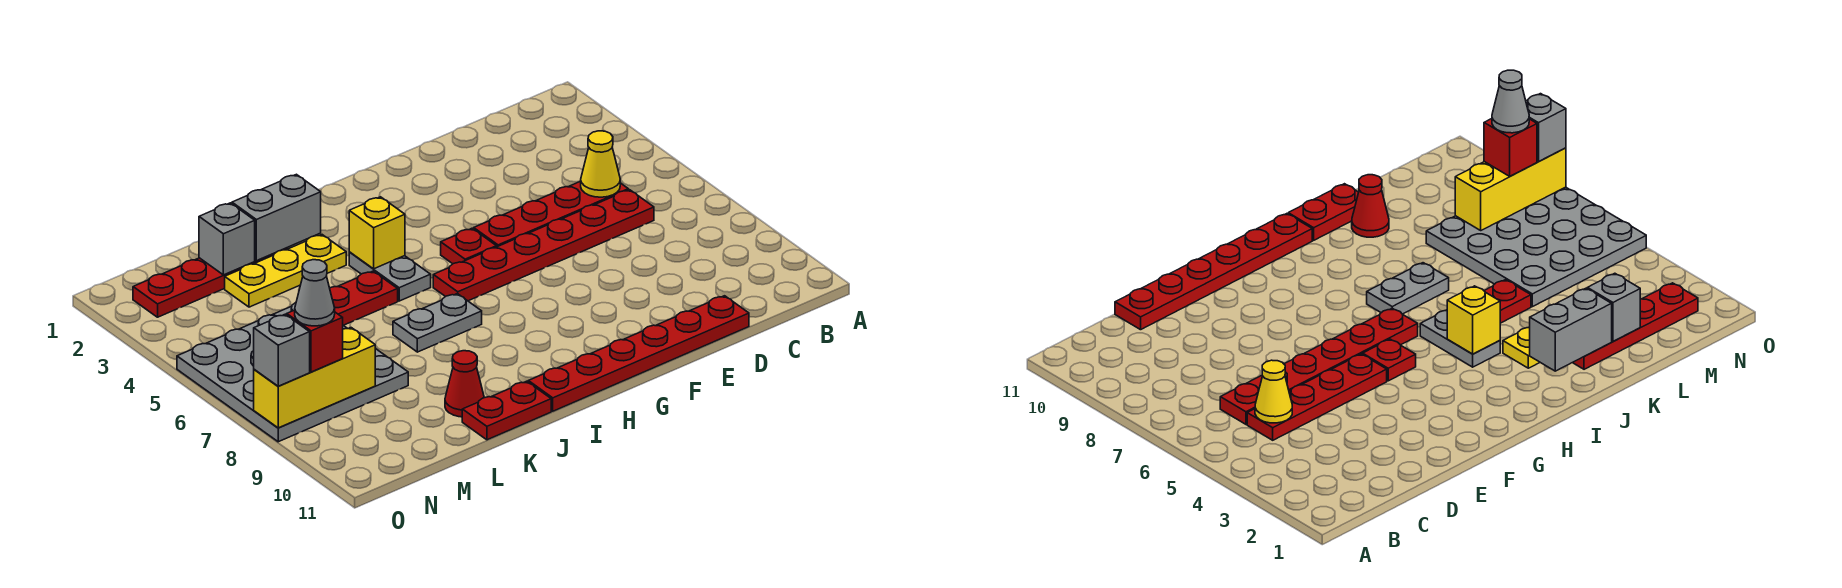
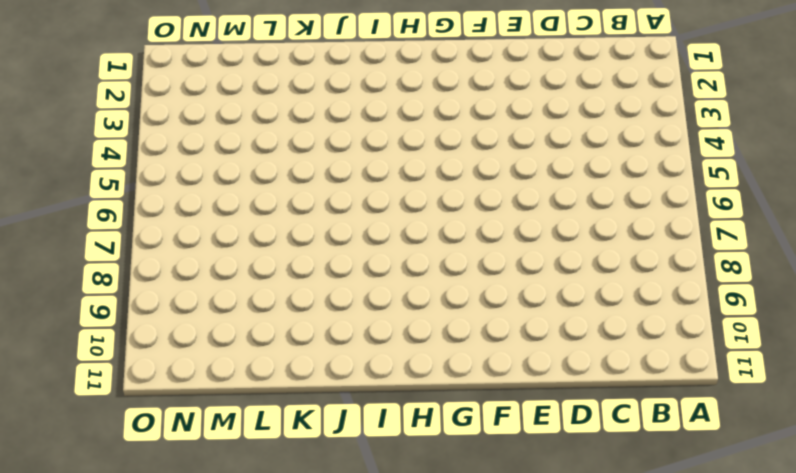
none -> red 1x4 plate [474,181,628,247]
none -> red 1x6 plate [433,190,654,301]
none -> red 1x6 plate [528,296,749,411]

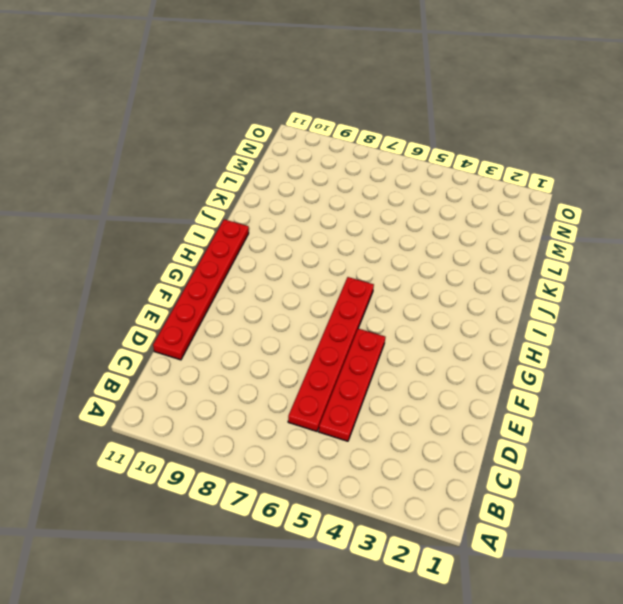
none -> red 1x1 plate [441,228,496,264]
none -> grey 1x2 plate [349,252,431,301]
none -> grey 1x2 plate [393,294,482,352]

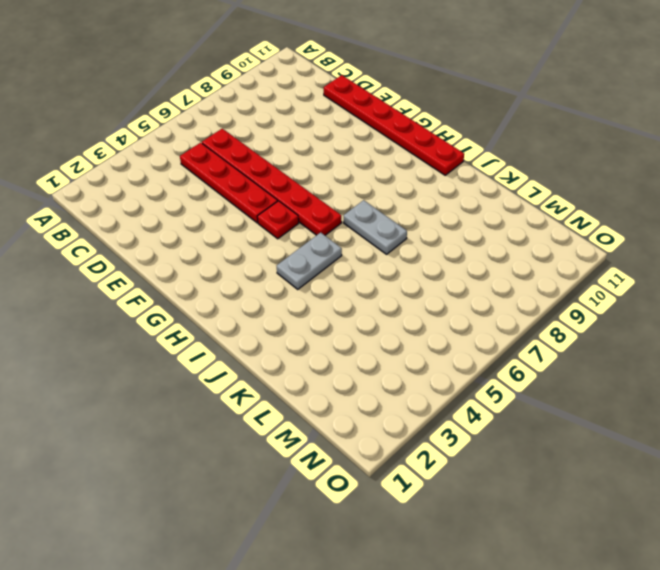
none -> yellow 1x3 plate [225,235,346,307]
none -> red 1x2 plate [330,271,398,325]
none -> red 1x2 plate [462,381,551,440]

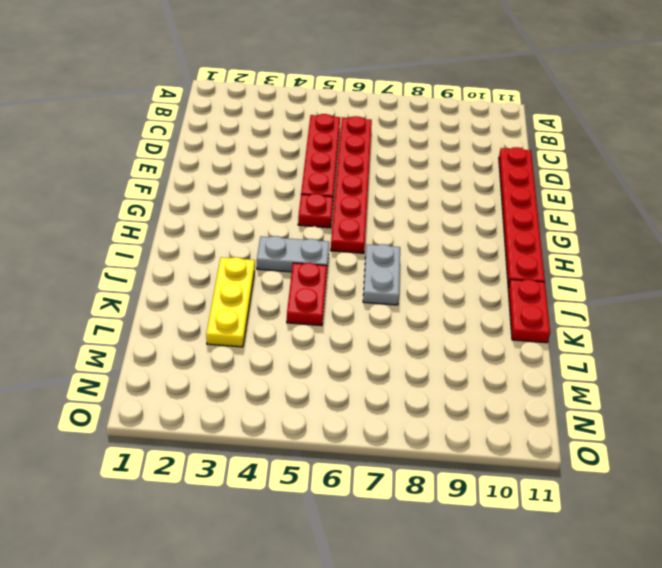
none -> red 1x4 plate [133,248,288,317]
none -> red 1x1 cone [445,351,484,417]
none -> grey 4x4 plate [177,303,408,442]

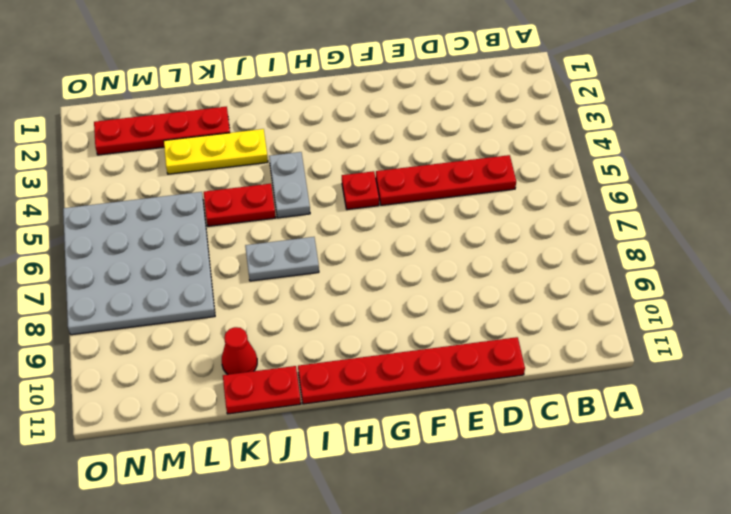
none -> red 1x6 plate [433,190,654,301]
none -> yellow 1x1 cone [581,131,620,197]
none -> yellow 1x1 brick [349,197,405,269]

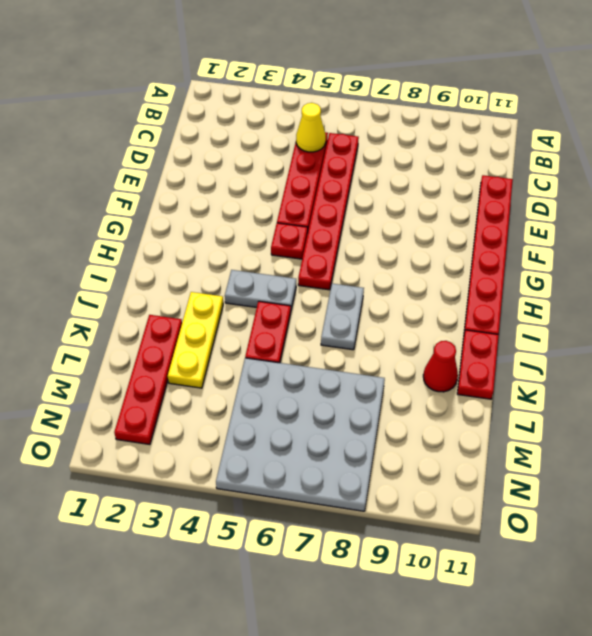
none -> yellow 1x1 brick [349,197,405,269]
none -> grey 1x2 brick [232,174,321,261]
none -> grey 1x1 brick [199,203,255,275]

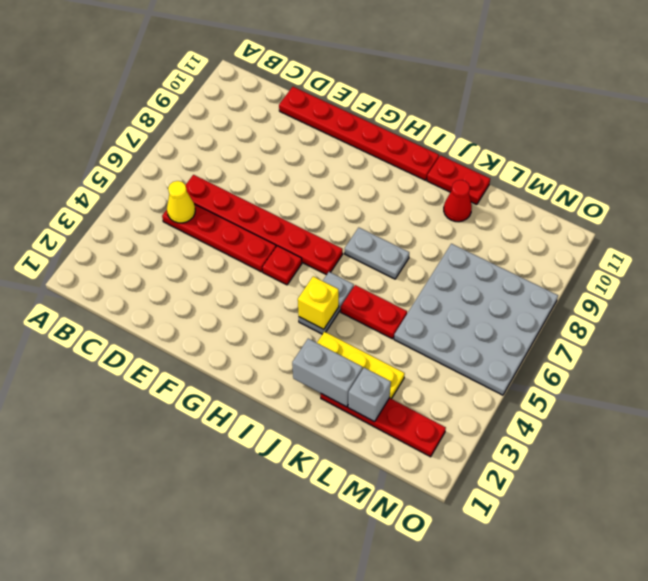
none -> yellow 1x3 brick [254,327,375,428]
none -> red 1x1 brick [287,310,343,372]
none -> grey 1x1 brick [254,314,310,386]

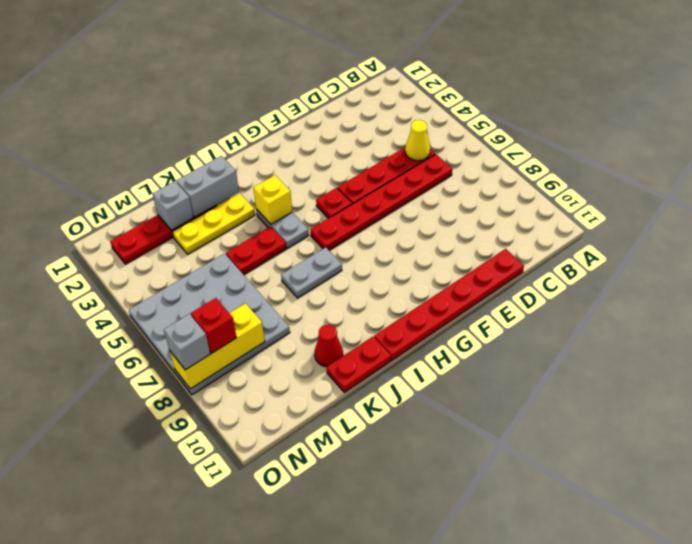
none -> grey 1x1 cone [295,260,335,326]

